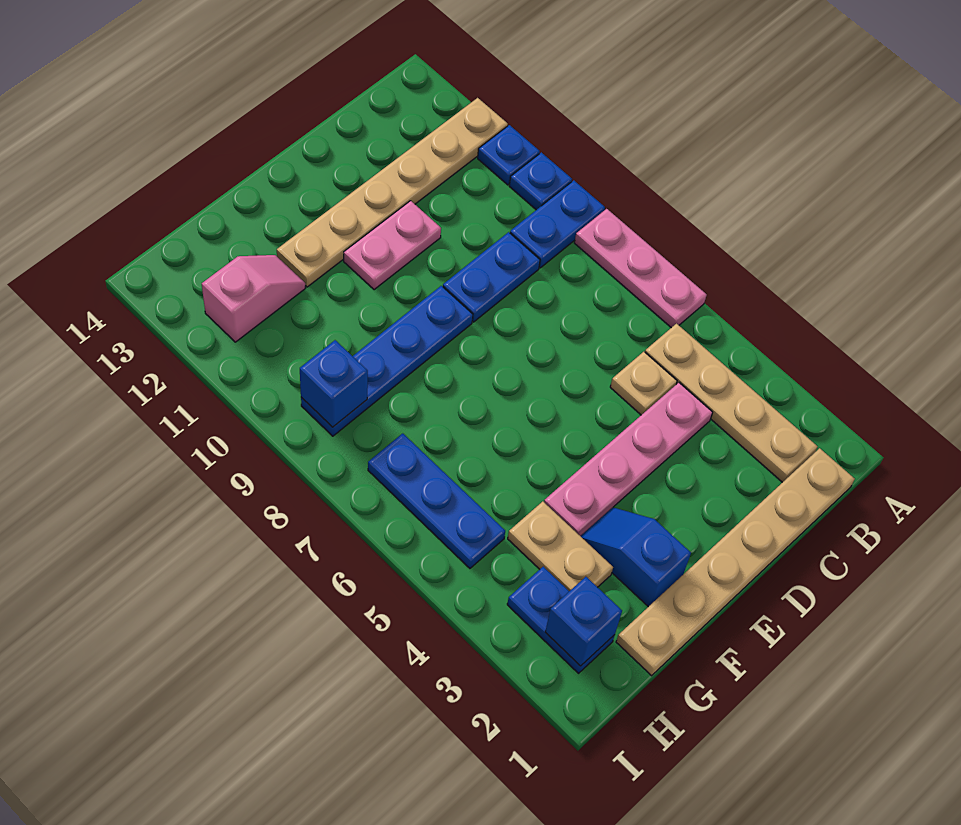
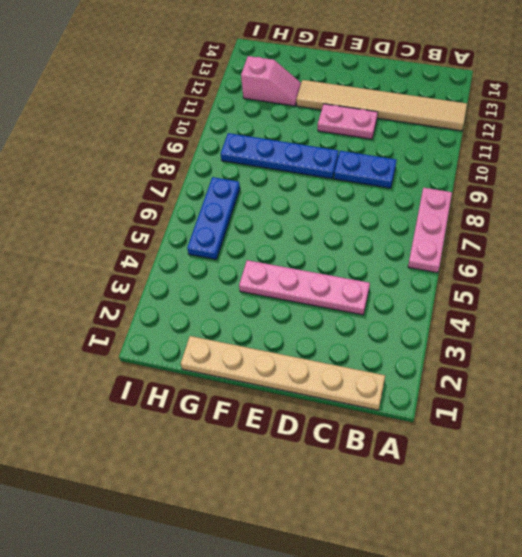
tan 1x6 tile [296,80,467,131] -> tan 1x6 plate [277,98,508,287]
none -> blue 1x2 plate [510,180,605,268]
none -> blue 1x1 plate [509,152,572,210]
none -> blue 1x1 plate [478,125,540,185]

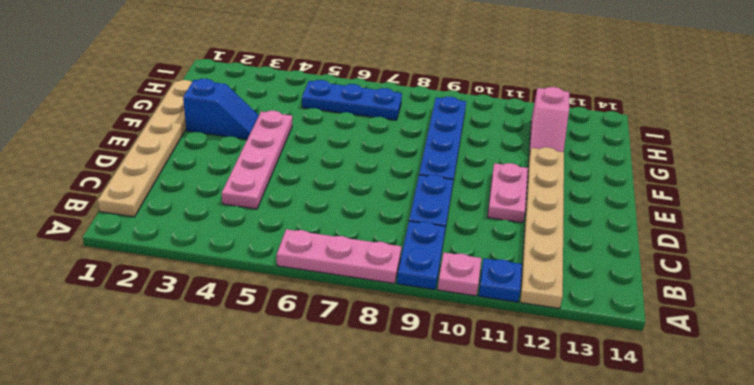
pink 1x1 plate [438,253,481,296] -> blue 1x1 plate [509,152,572,210]
none -> tan 1x4 plate [645,324,818,482]
none -> tan 1x1 plate [610,352,677,415]
none -> tan 1x2 plate [508,501,613,591]

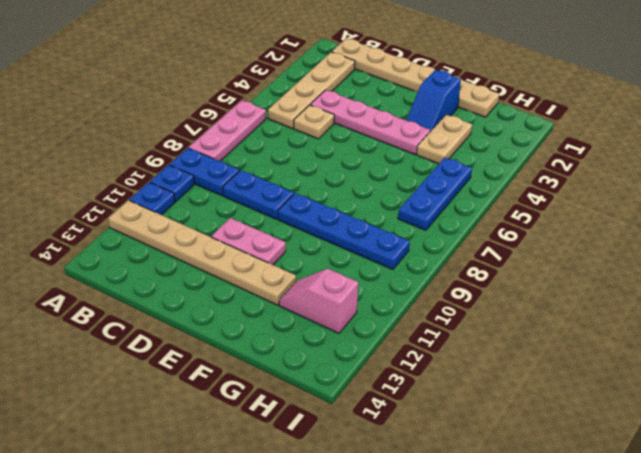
none -> blue 1x2 plate [507,567,615,673]
none -> blue 1x1 brick [545,577,622,666]
none -> blue 1x1 brick [300,340,368,427]

